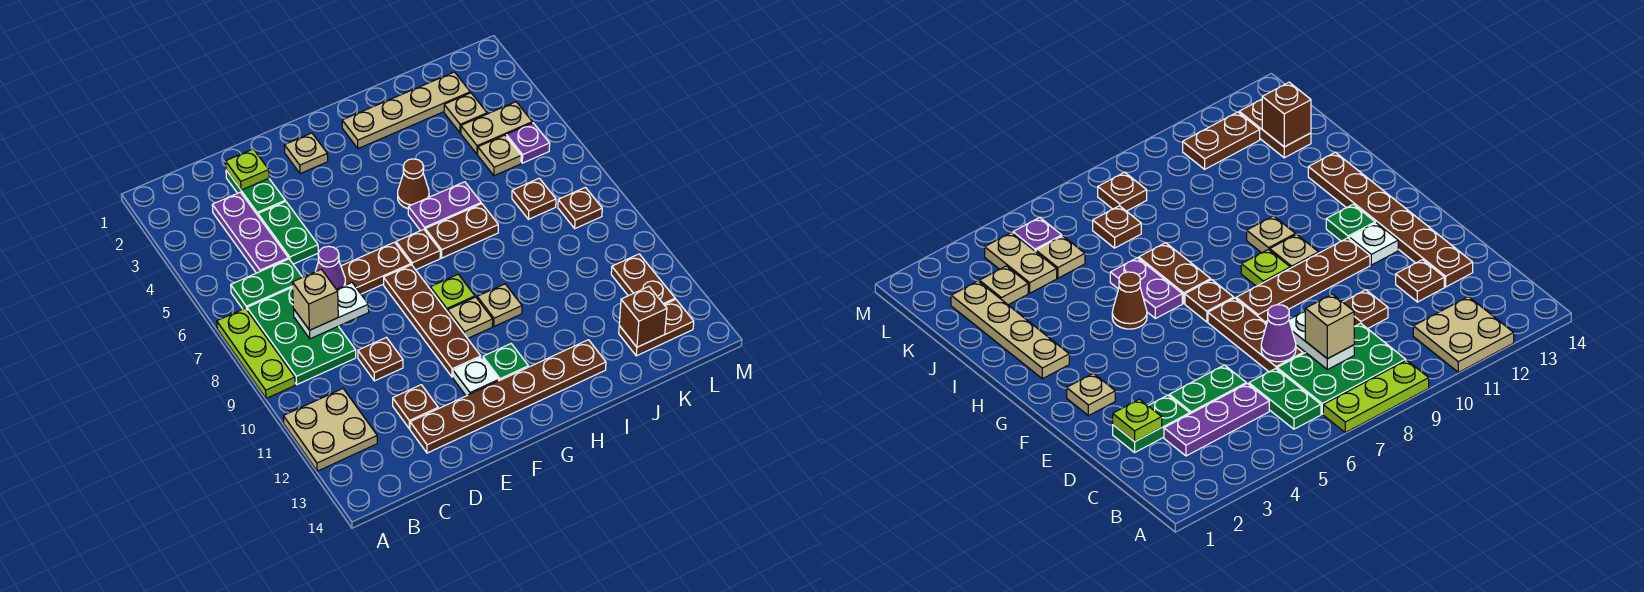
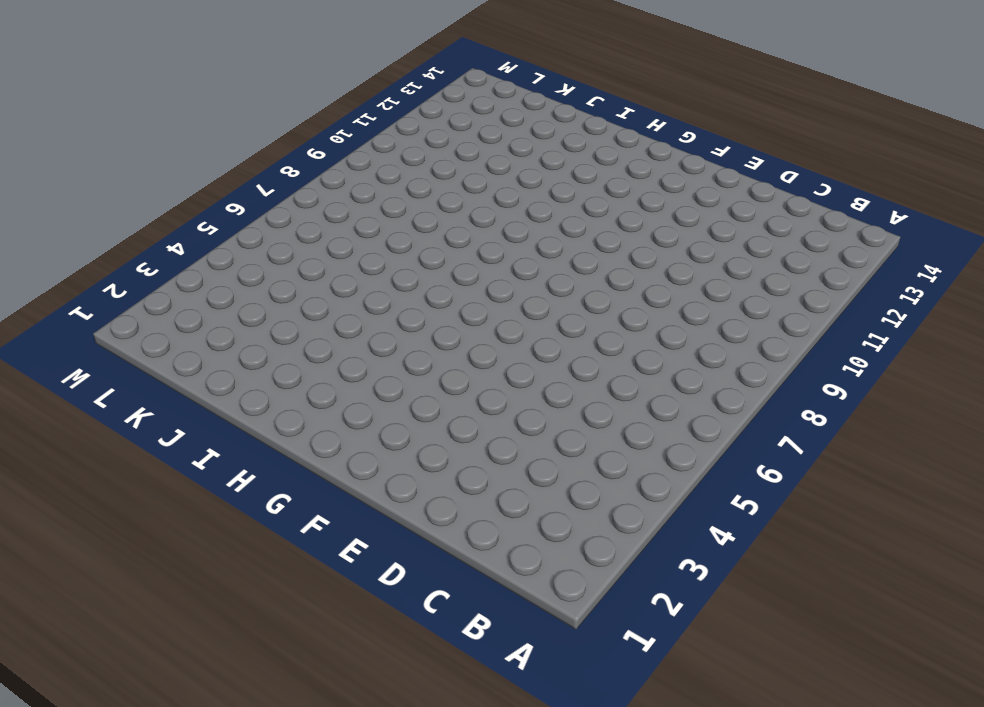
none -> lime 1x3 plate [217,308,295,399]
none -> tan 2x2 plate [283,389,377,471]
none -> green 1x2 plate [231,259,303,309]
none -> green 2x3 plate [247,287,356,384]

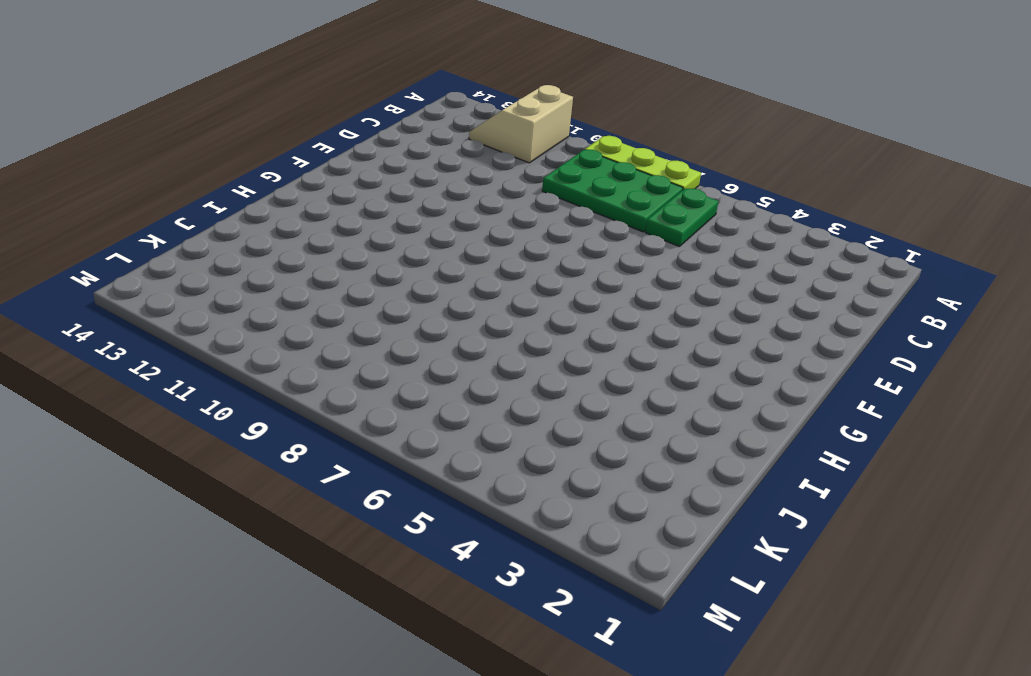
tan 2x2 slope [469,85,573,163] -> tan 2x2 plate [283,389,377,471]
none -> purple 1x3 plate [212,192,288,273]
none -> green 1x2 plate [226,170,285,215]
none -> green 1x2 plate [258,201,318,264]
none -> brown 1x3 plate [341,242,411,294]

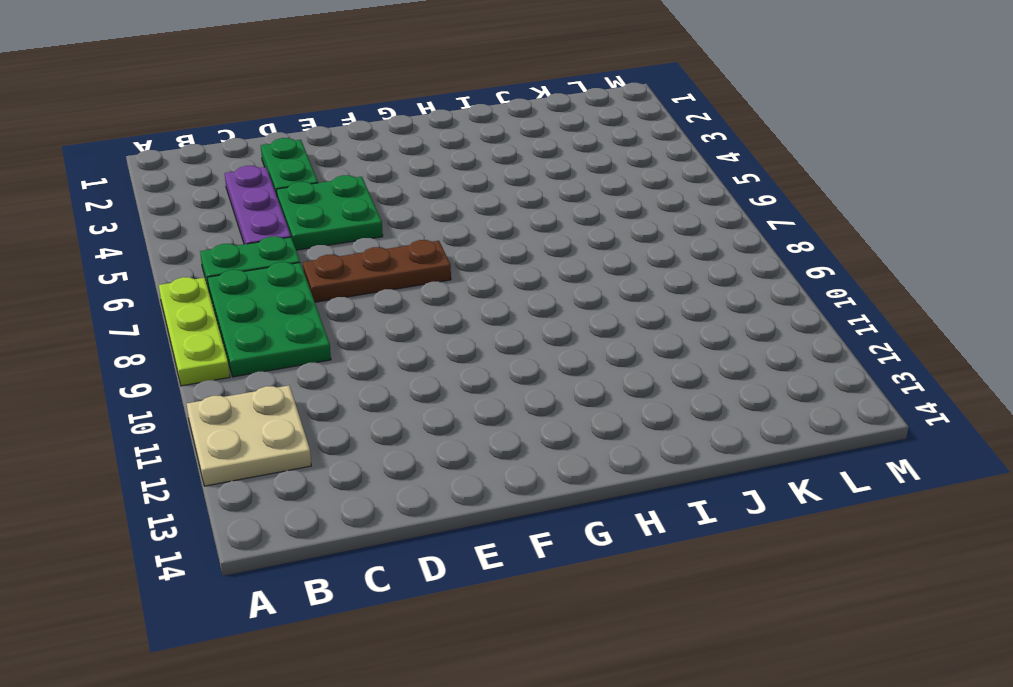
green 2x2 plate [276,175,383,250] -> green 1x2 plate [258,201,318,264]
none -> brown 1x1 plate [358,337,403,381]
none -> brown 1x1 plate [393,385,438,429]
none -> brown 1x6 plate [410,340,606,453]
none -> tan 1x1 plate [284,133,328,174]

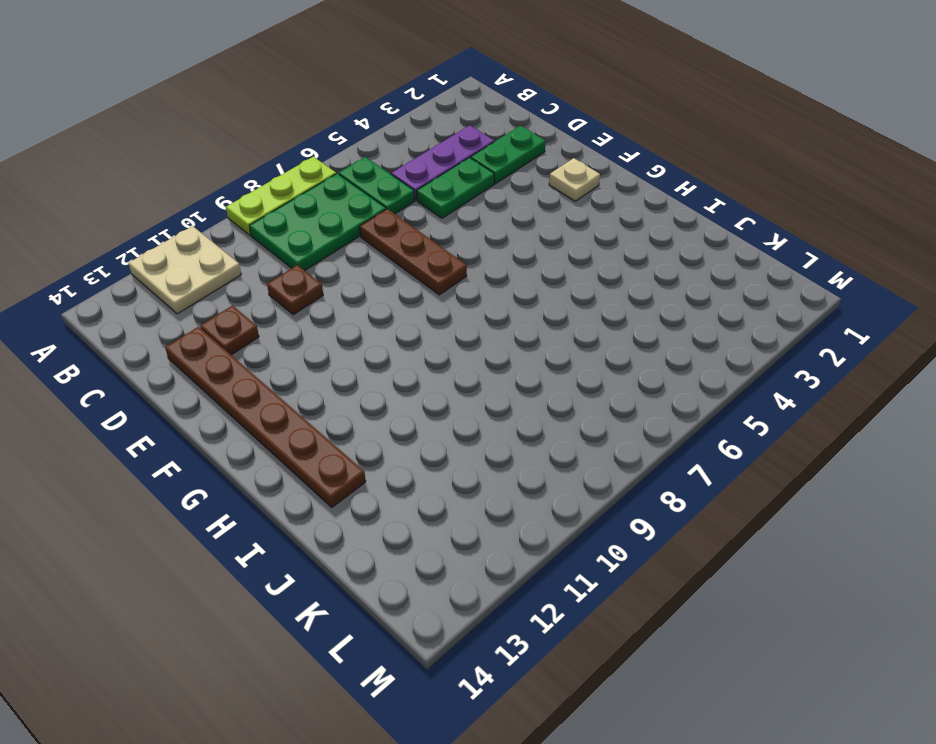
none -> brown 1x4 plate [384,265,481,377]
none -> white 1x1 plate [453,357,499,396]
none -> brown 1x1 plate [396,229,440,270]
none -> lime 1x1 plate [430,274,475,312]

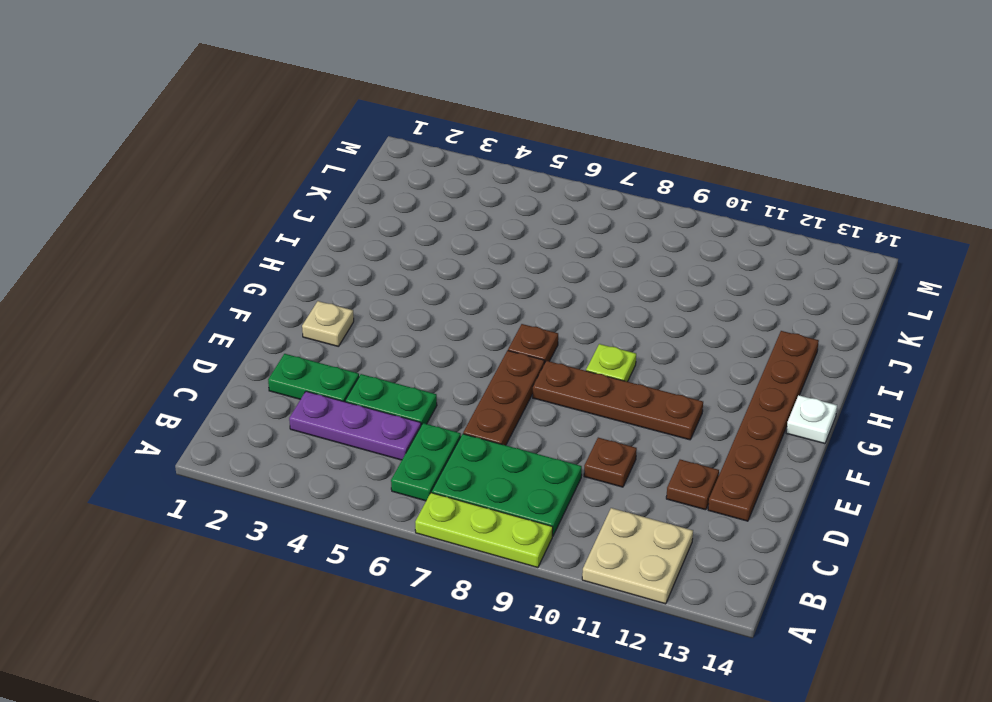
white 1x1 plate [786,395,837,444] -> white 1x1 plate moved to [453,357,499,396]
none -> tan 1x1 plate [448,297,493,338]
none -> green 1x1 plate [483,344,528,381]
none -> tan 1x4 plate [342,72,470,149]
none -> brown 1x1 cone [398,159,429,209]

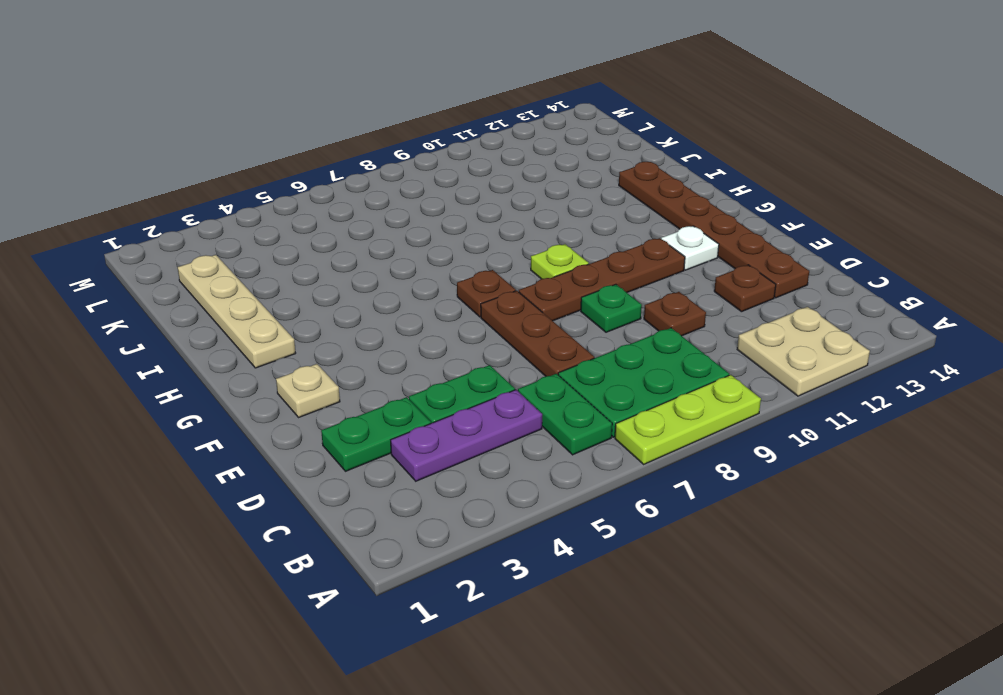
green 1x1 plate [581,284,642,332] -> green 1x1 plate moved to [483,344,528,381]
none -> tan 1x1 plate [448,297,493,338]
none -> brown 1x1 cone [398,159,429,209]
none -> purple 1x2 plate [408,182,481,231]
none -> brown 1x2 plate [425,204,498,258]

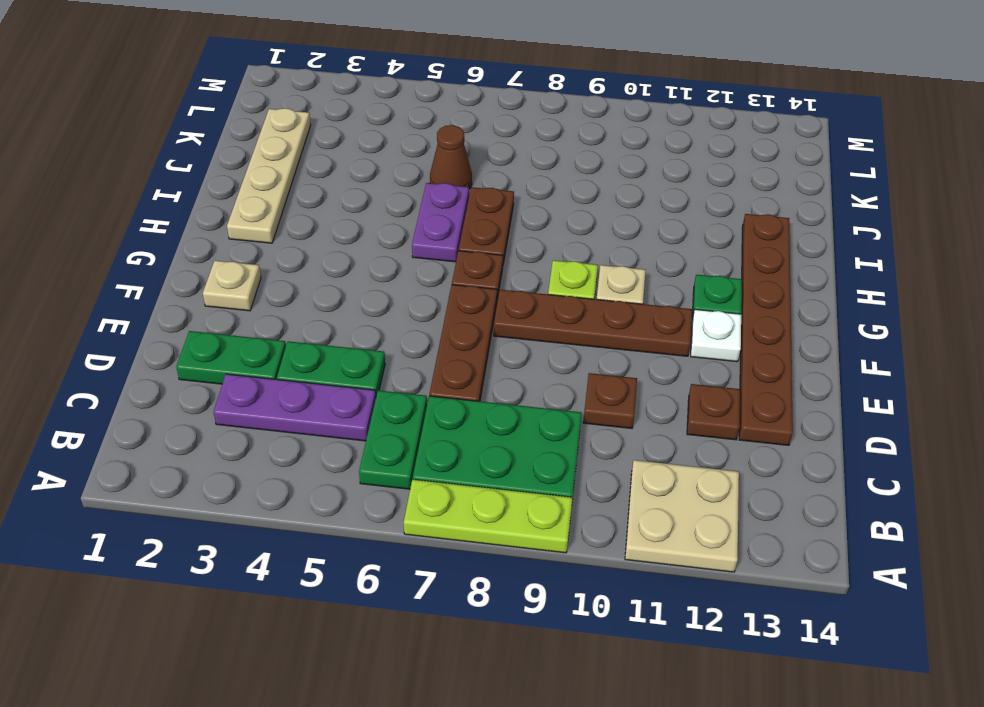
brown 1x1 cone [430,125,472,189] -> brown 1x1 cone moved to [398,159,429,209]
none -> tan 1x1 plate [477,284,522,326]
none -> tan 1x1 plate [444,93,487,133]
none -> tan 1x2 plate [461,102,532,154]
none -> tan 1x1 plate [478,135,521,176]

